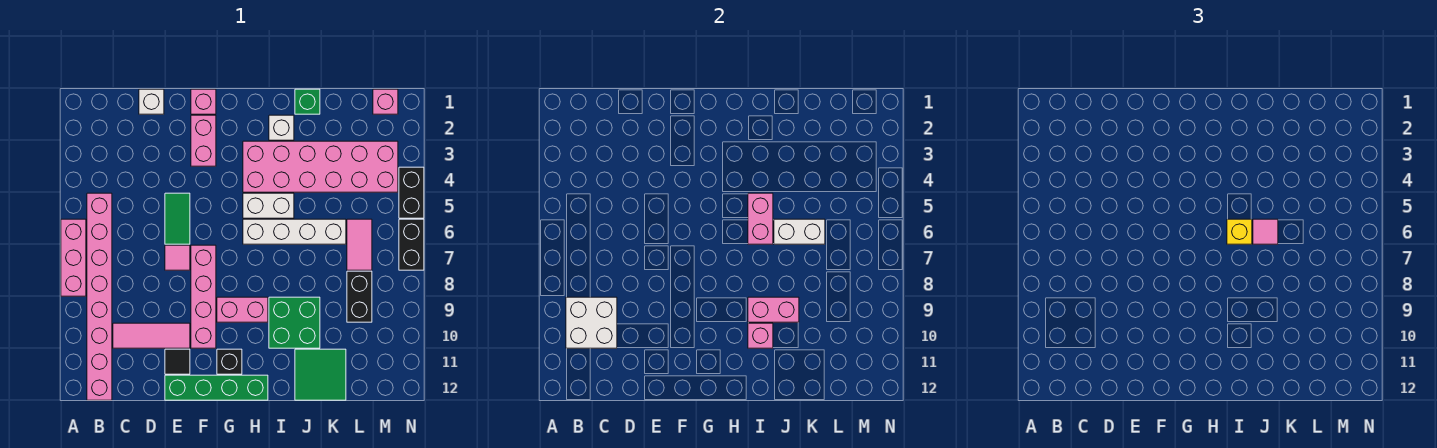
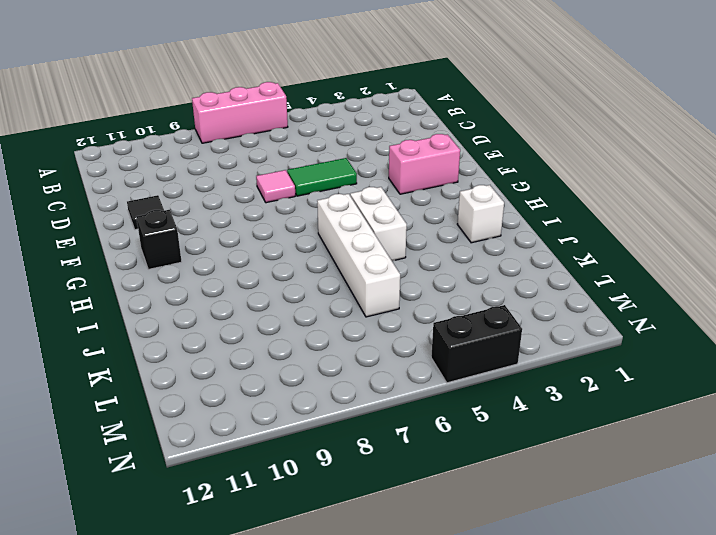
none -> pink 1x8 brick [87,193,112,400]
none -> pink 1x3 tile [113,323,190,348]
none -> white 1x1 brick [139,89,164,114]
none -> green 1x4 brick [165,375,268,400]

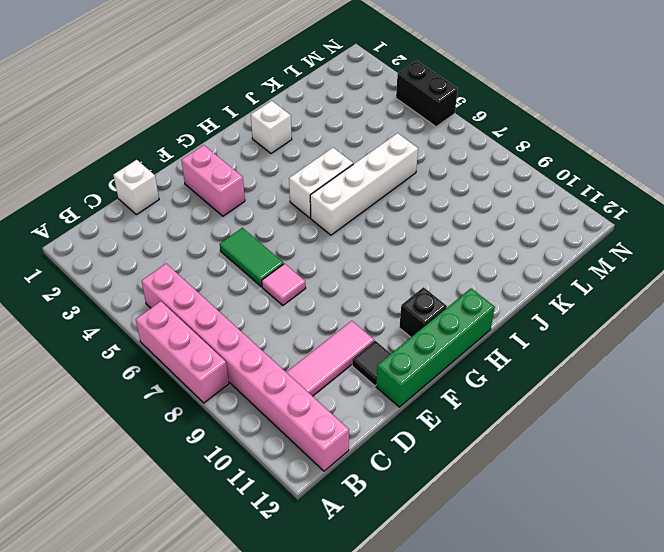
none -> pink 1x1 brick [191,89,216,114]
none -> pink 1x4 brick [191,245,216,348]
none -> pink 1x2 brick [217,297,268,322]
none -> pink 2x6 brick [243,141,398,192]

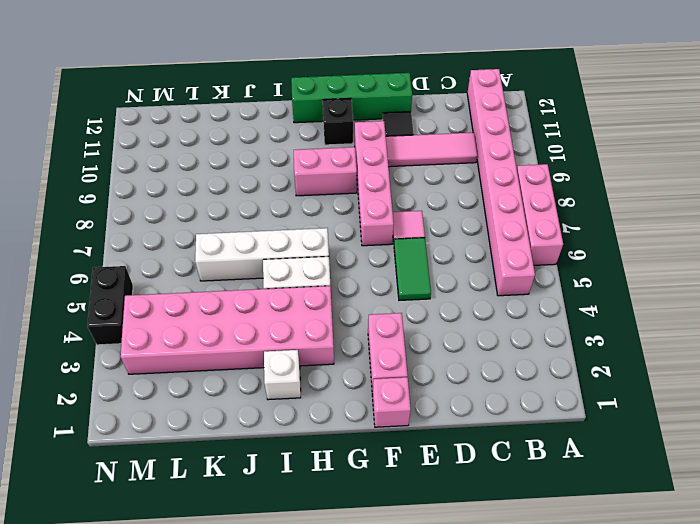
none -> white 1x1 brick [139,89,164,114]
none -> green 2x2 brick [269,297,320,348]
none -> green 1x1 brick [295,89,320,114]
none -> green 2x2 tile [295,349,346,400]

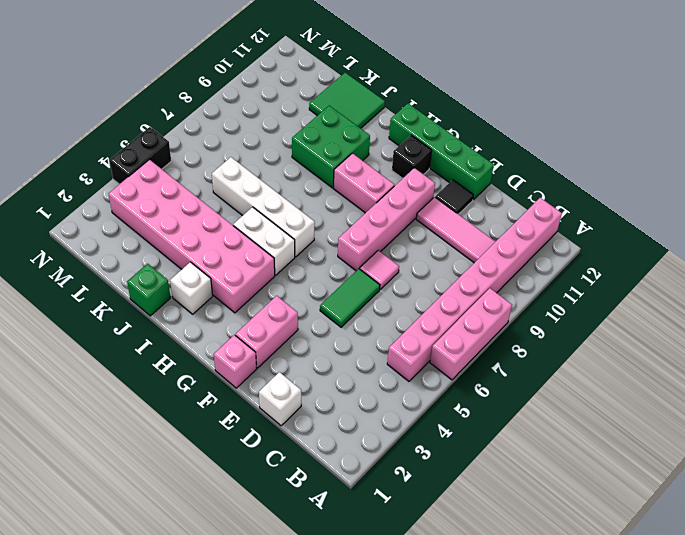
none -> pink 1x2 tile [347,219,372,270]
none -> black 1x2 brick [347,271,372,322]
none -> pink 1x1 brick [373,89,398,114]
none -> black 1x2 brick [399,219,424,270]

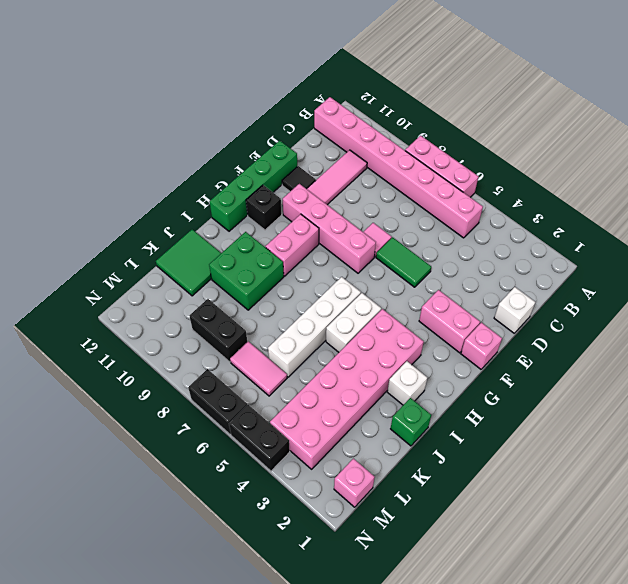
none -> white 2x2 brick [566,297,617,348]
none -> pink 1x2 brick [748,193,773,244]
none -> pink 1x2 brick [748,297,799,322]
none -> pink 1x1 brick [748,323,773,348]

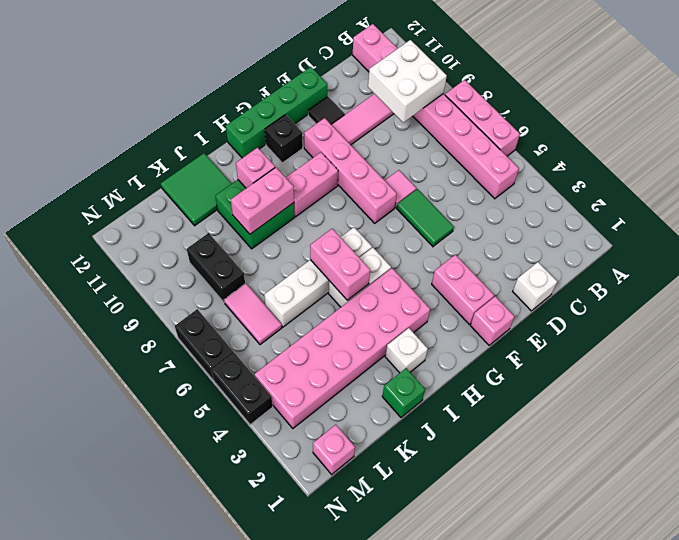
none -> white 1x2 brick [774,219,825,244]
none -> yellow 1x1 brick [1227,219,1252,244]
none -> pink 1x1 tile [1253,219,1278,244]

